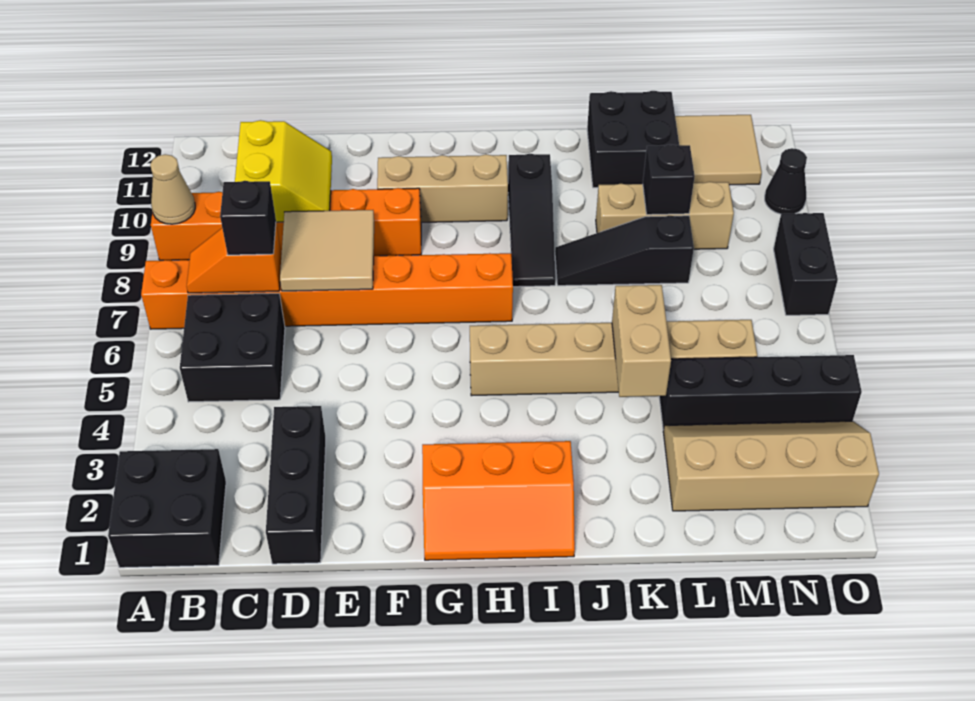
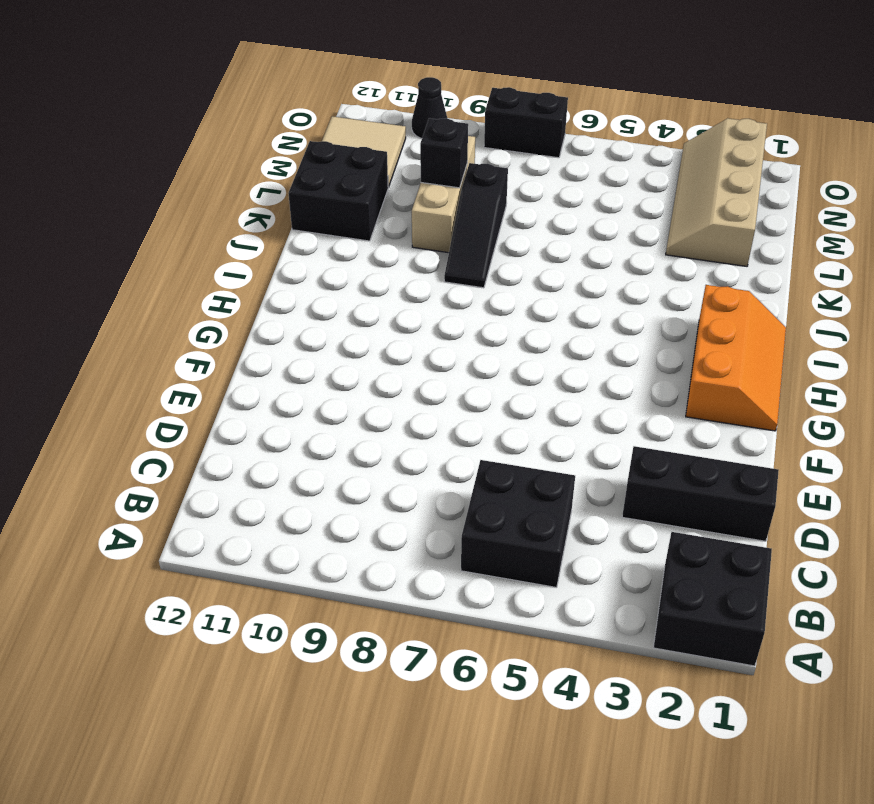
none -> orange 1x8 brick [141,253,513,329]
none -> orange 1x6 brick [151,188,421,260]
none -> tan 1x3 brick [377,154,508,222]

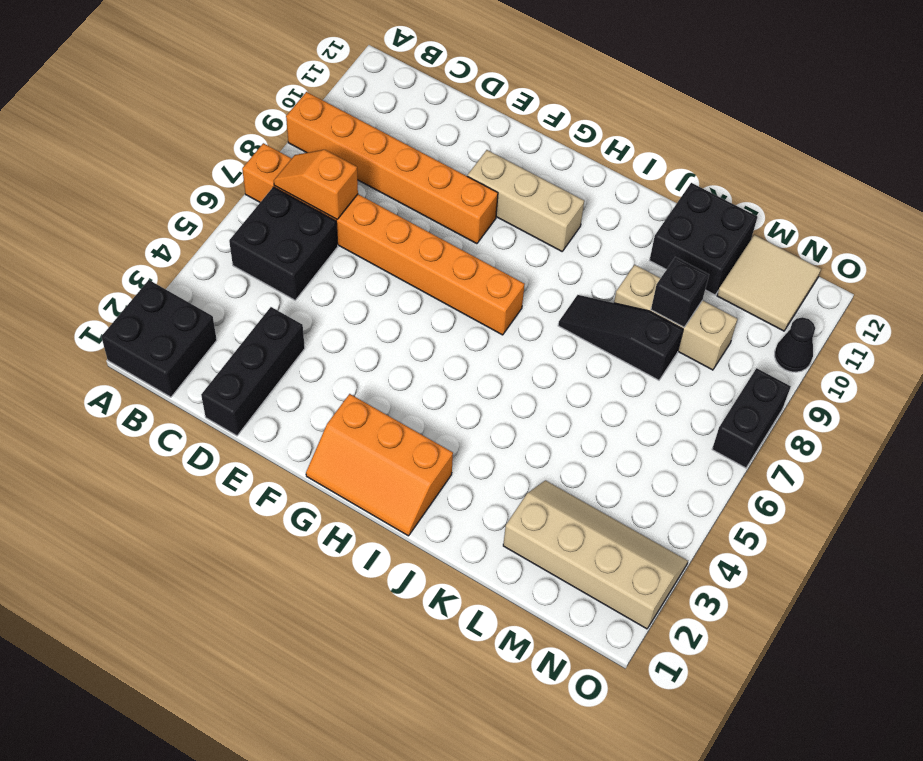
none -> tan 1x6 brick [470,320,757,396]
none -> black 1x3 slope [508,154,555,287]
none -> black 1x4 brick [659,355,862,429]

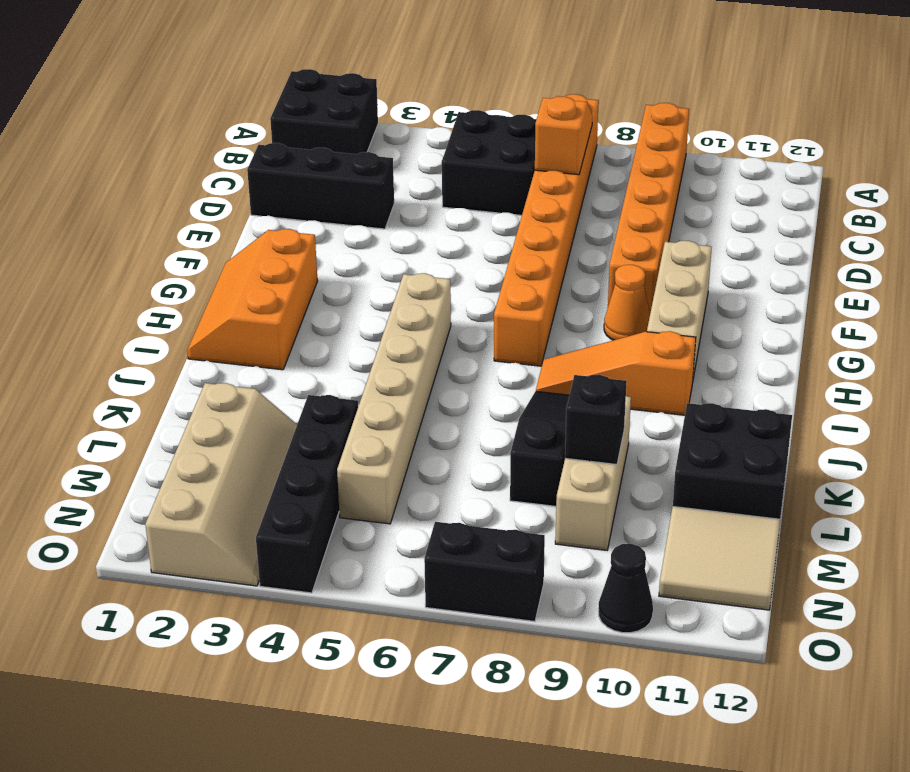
orange 1x1 cone [604,265,650,340] -> none
orange 1x3 slope [536,331,696,415] -> black 1x3 slope [508,154,555,287]
none -> tan 1x1 cone [150,154,195,224]
none -> yellow 2x2 slope [235,120,332,222]
none -> tan 2x2 tile [280,210,374,291]

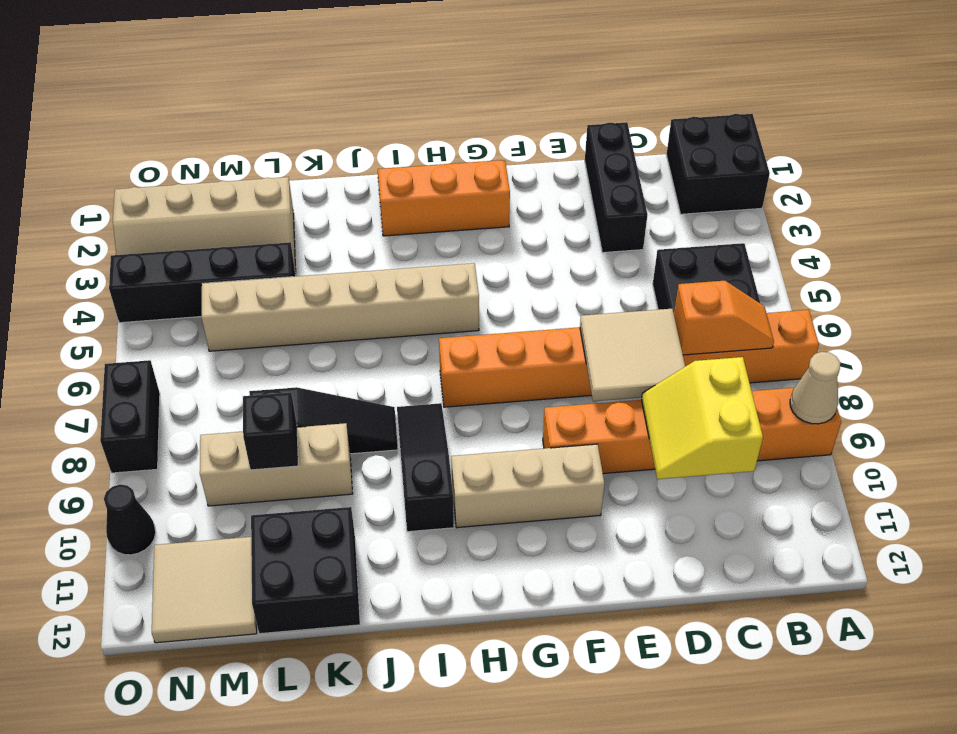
none -> tan 1x2 brick [612,285,671,397]
none -> black 1x1 brick [220,181,276,255]

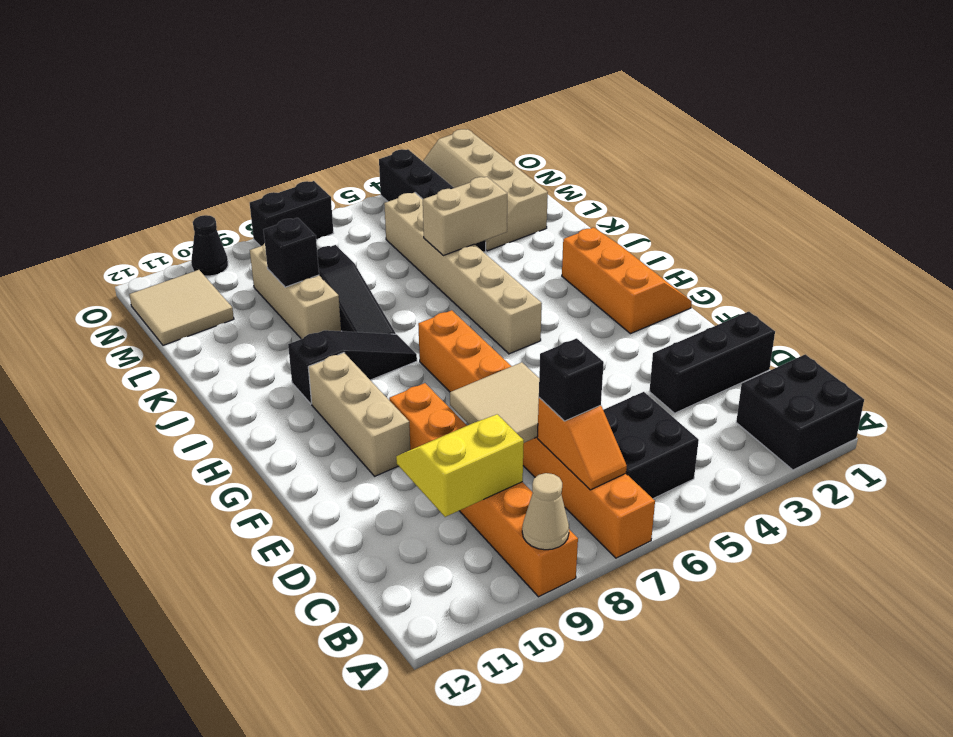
none -> black 2x2 brick [587,91,679,188]

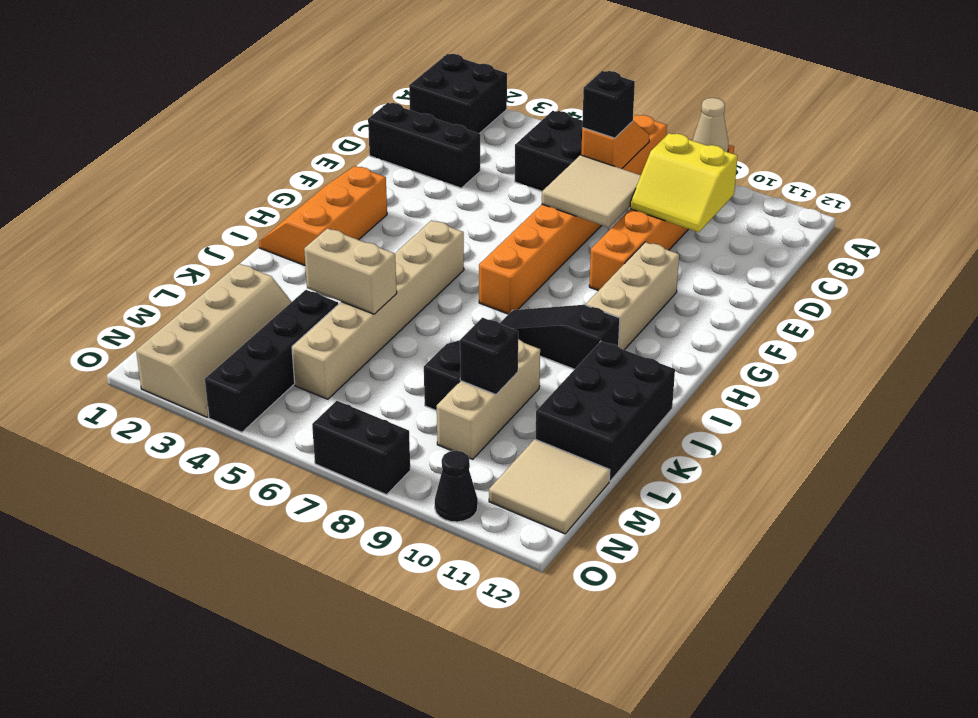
black 2x3 brick [535,341,675,481] -> black 2x2 brick [587,91,679,188]

